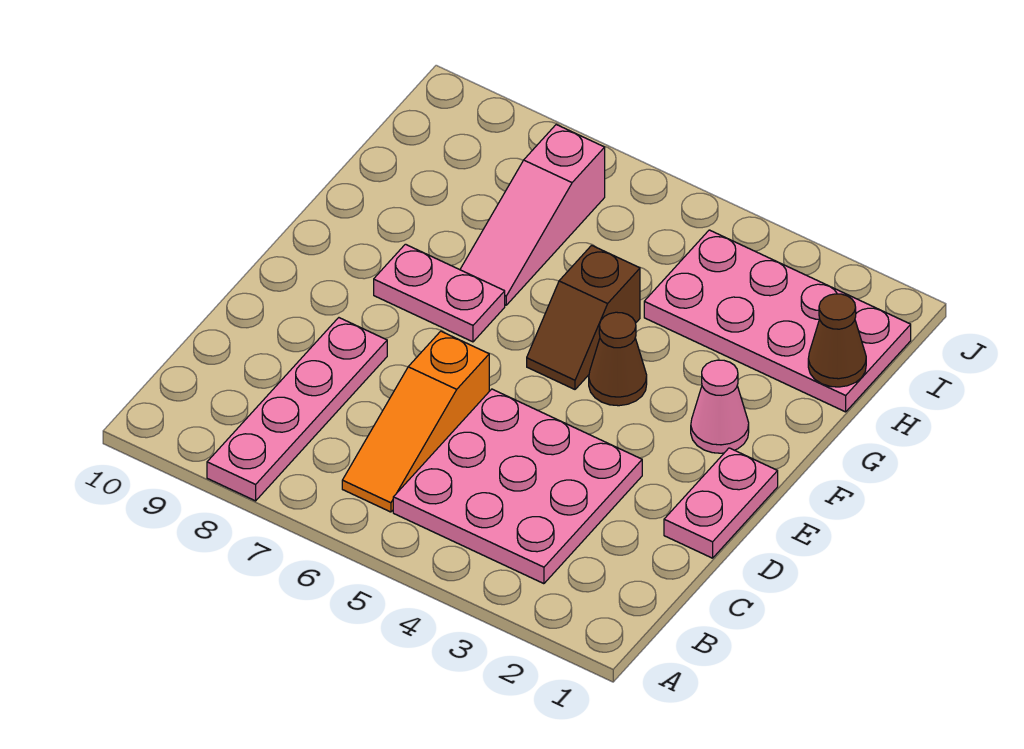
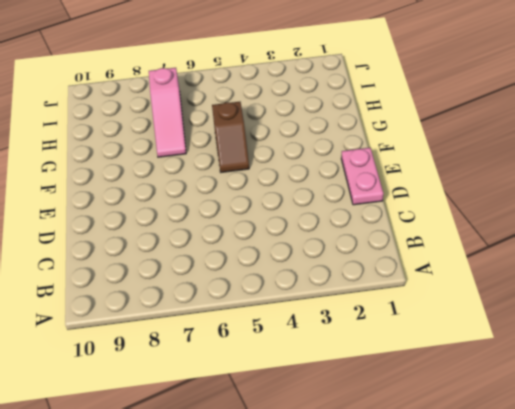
none -> pink 1x4 plate [207,318,387,501]
none -> pink 3x3 plate [393,389,642,584]

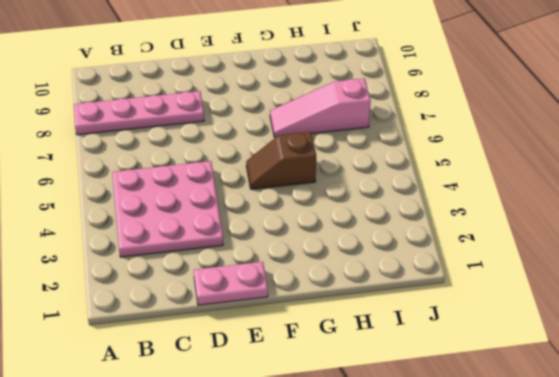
none -> orange 1x3 slope [342,331,489,512]
none -> pink 1x1 cone [691,360,749,453]

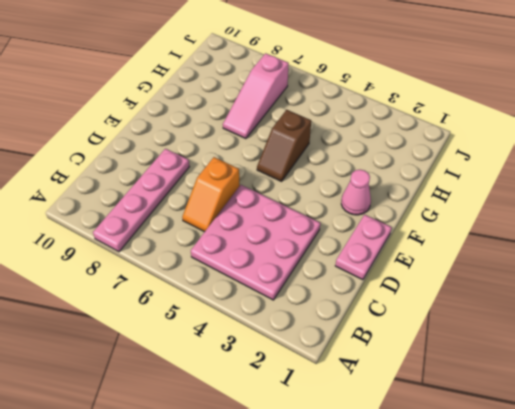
orange 1x2 slope [182,157,240,232] -> orange 1x3 slope [342,331,489,512]
none -> brown 1x1 cone [589,312,647,406]
none -> pink 1x2 plate [374,244,505,342]

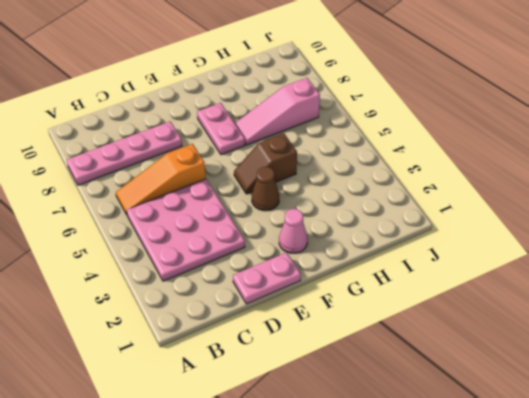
none -> pink 2x4 plate [644,230,911,412]
none -> brown 1x1 cone [808,294,866,387]

